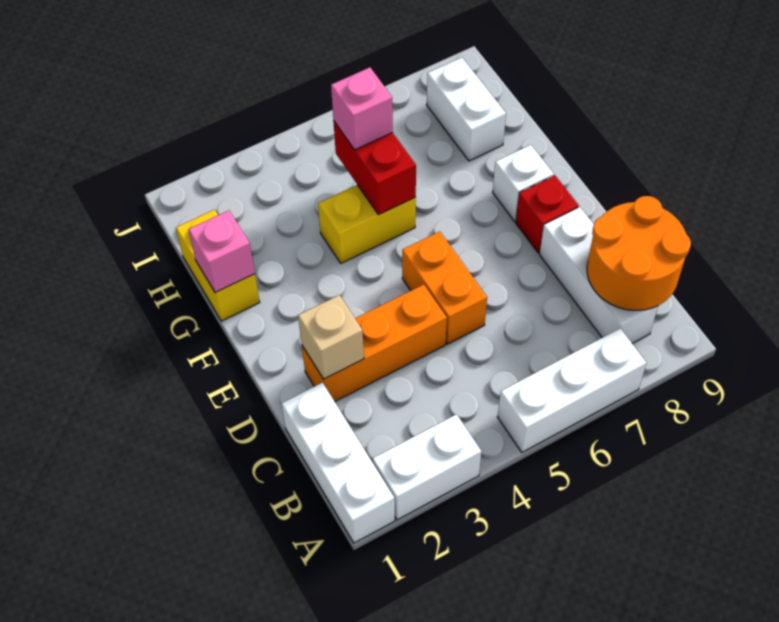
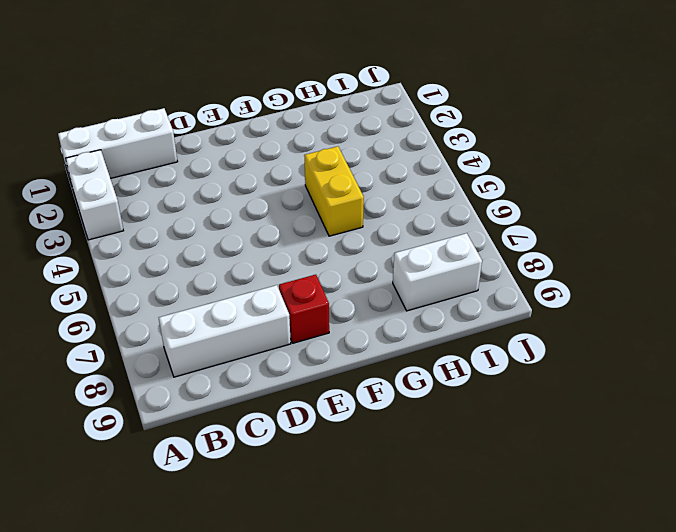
none -> white 1x3 brick [498,328,647,452]
none -> orange 1x3 brick [302,284,447,402]
none -> orange 1x2 brick [402,231,487,344]

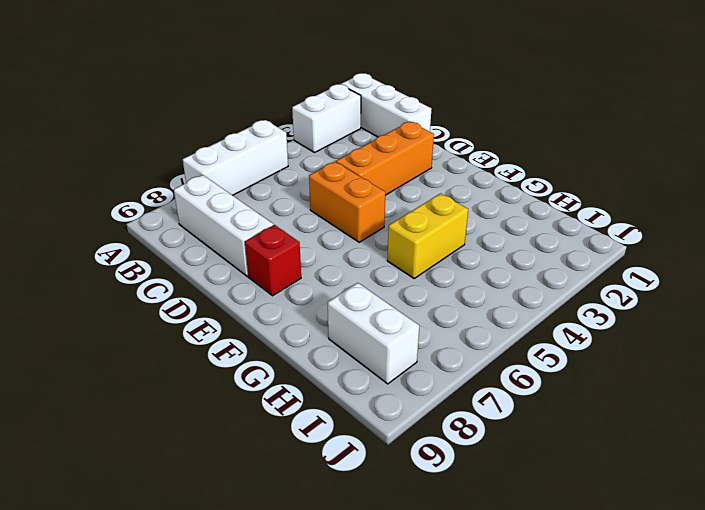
none -> white 1x1 brick [493,145,554,221]
none -> yellow 1x2 brick [176,210,260,321]
none -> orange 2x2 round brick [587,196,691,310]

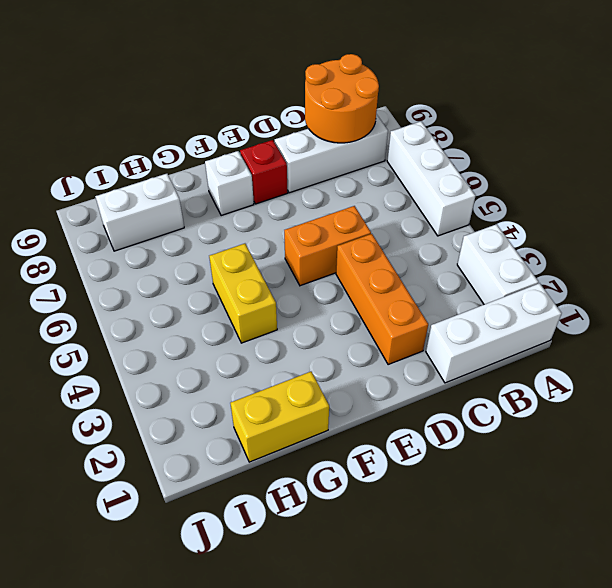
none -> tan 1x1 brick [298,295,364,379]
none -> pink 1x1 brick [188,211,255,293]
none -> red 1x2 brick [334,122,416,215]

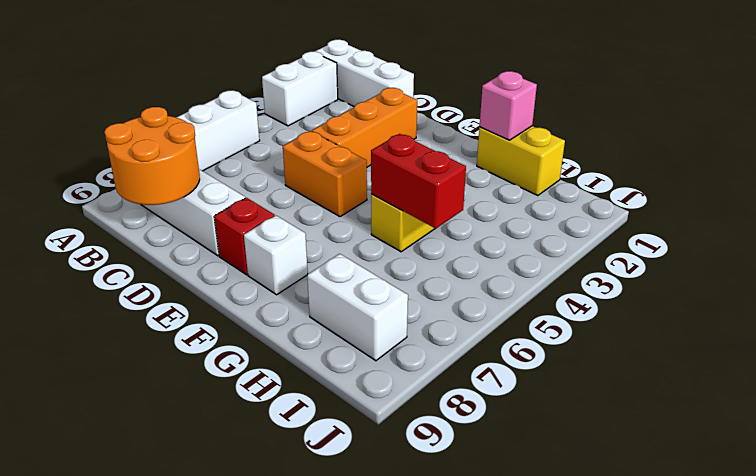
none -> tan 1x1 brick [298,295,364,379]
none -> pink 1x1 brick [331,67,393,150]

